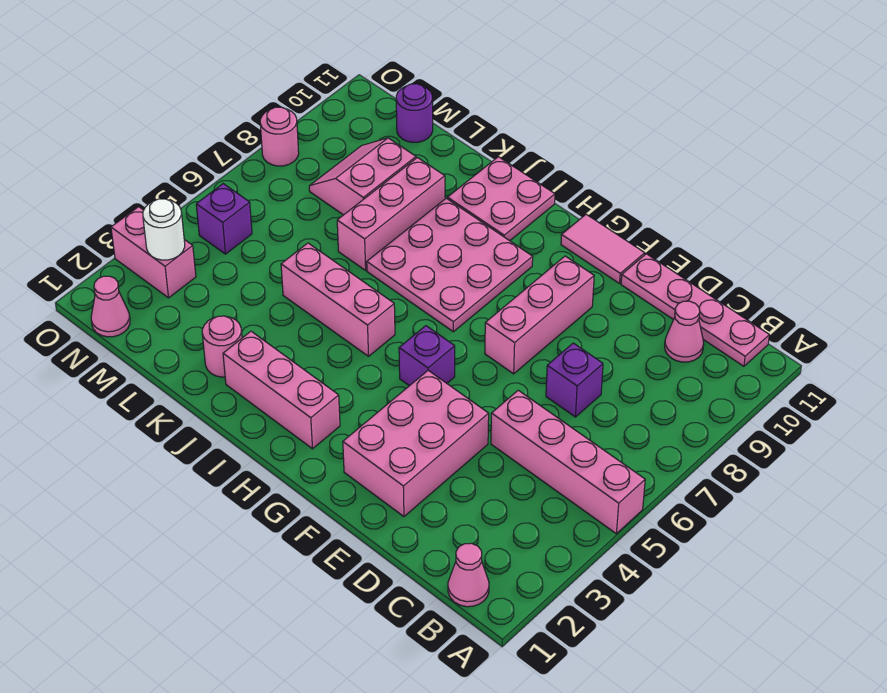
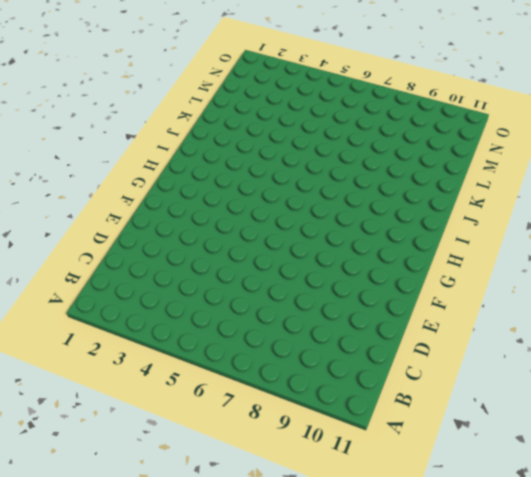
none -> pink 1x4 brick [491,390,645,534]
none -> pink 1x1 cone [448,543,489,607]
none -> pink 1x4 plate [621,254,769,366]

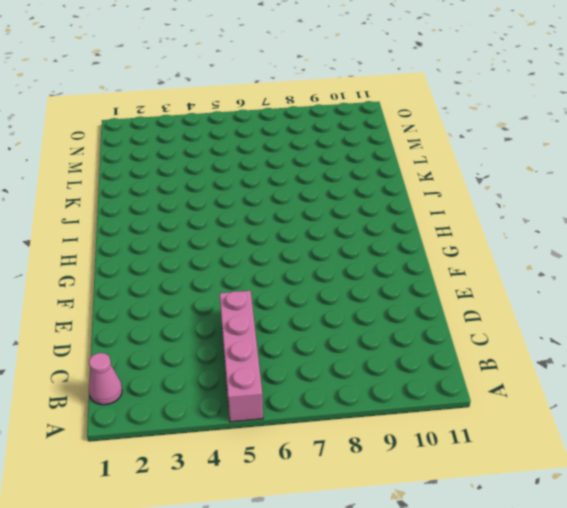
none -> pink 1x4 plate [621,254,769,366]
none -> pink 1x1 cone [665,301,704,362]
none -> purple 1x1 brick [546,343,603,417]

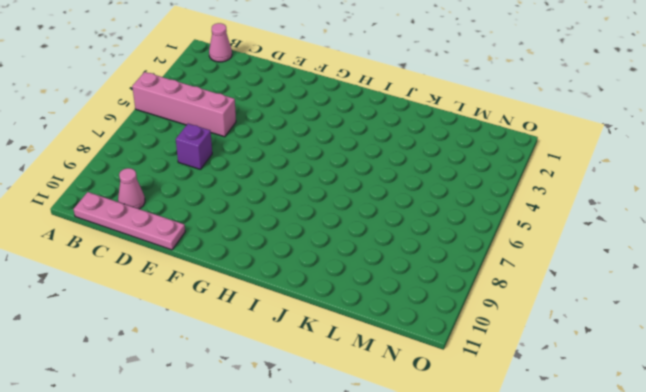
none -> pink 2x3 brick [343,371,489,517]
none -> pink 1x3 brick [485,256,594,374]
none -> pink 1x2 tile [561,214,645,284]

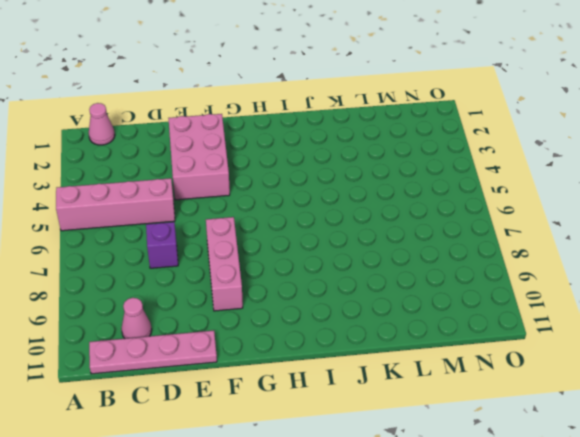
none -> pink 1x2 tile [561,214,645,284]
none -> purple 1x1 brick [399,326,455,386]
none -> pink 1x3 brick [223,331,340,449]

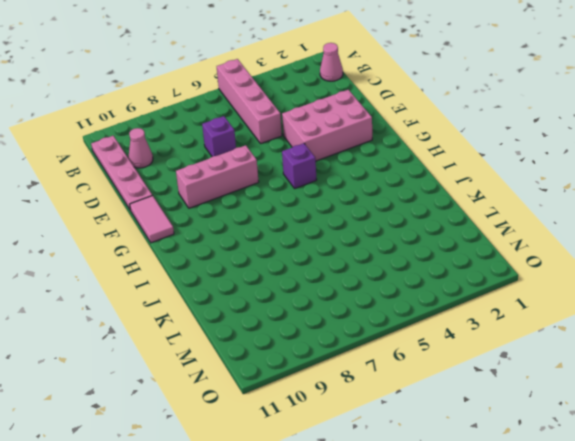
none -> pink 1x3 brick [223,331,340,449]
none -> pink 3x3 plate [367,198,533,332]
none -> pink 1x3 brick [281,243,395,356]

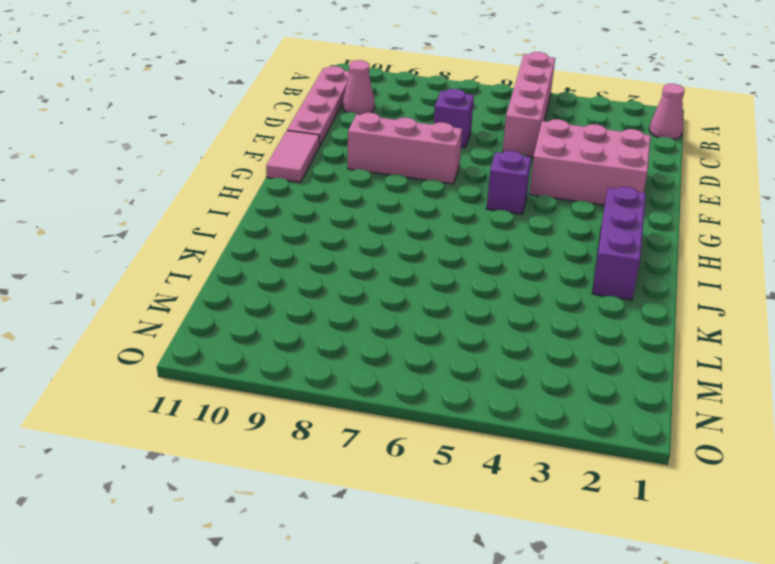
purple 1x3 brick [592,187,646,300] -> pink 1x3 brick [223,331,340,449]
none -> pink 3x3 plate [367,198,533,332]
none -> pink 1x3 brick [281,243,395,356]
none -> pink 2x2 plate [447,157,555,241]

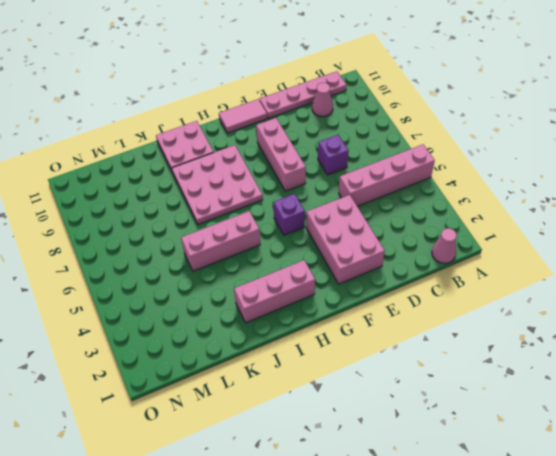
none -> pink 1x1 round brick [202,316,242,377]
none -> pink 1x3 brick [337,158,445,270]
none -> pink 2x2 slope [309,138,416,215]

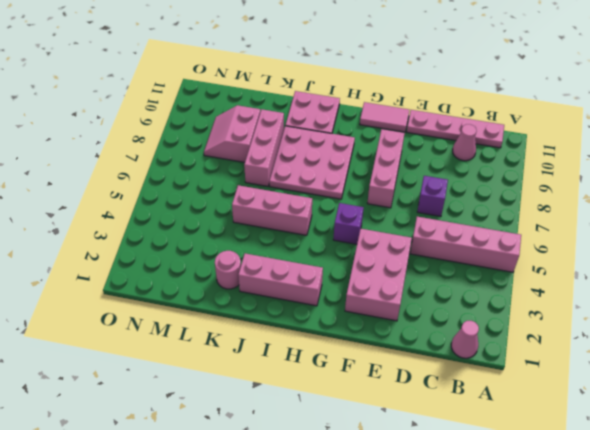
none -> purple 1x1 round brick [396,84,433,143]
none -> pink 1x1 cone [91,276,130,337]
none -> pink 1x2 brick [111,207,196,298]

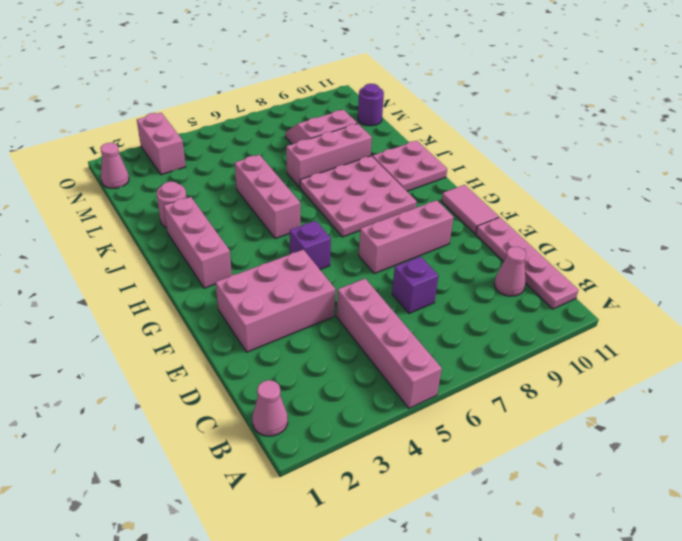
none -> purple 1x1 brick [196,184,252,254]
none -> pink 1x1 round brick [260,107,299,166]
none -> white 1x1 round brick [143,199,185,260]

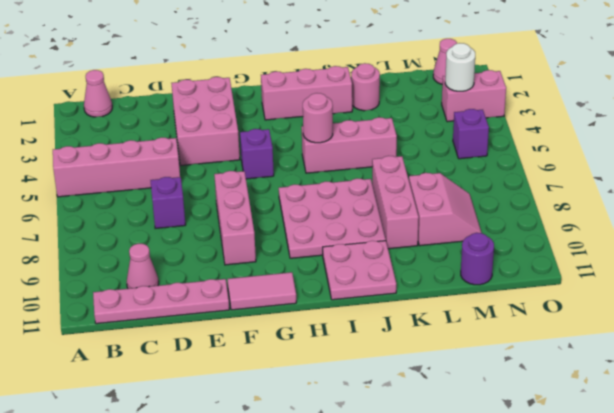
pink 1x1 round brick [303,93,333,143] -> pink 1x1 round brick moved to [260,107,299,166]

